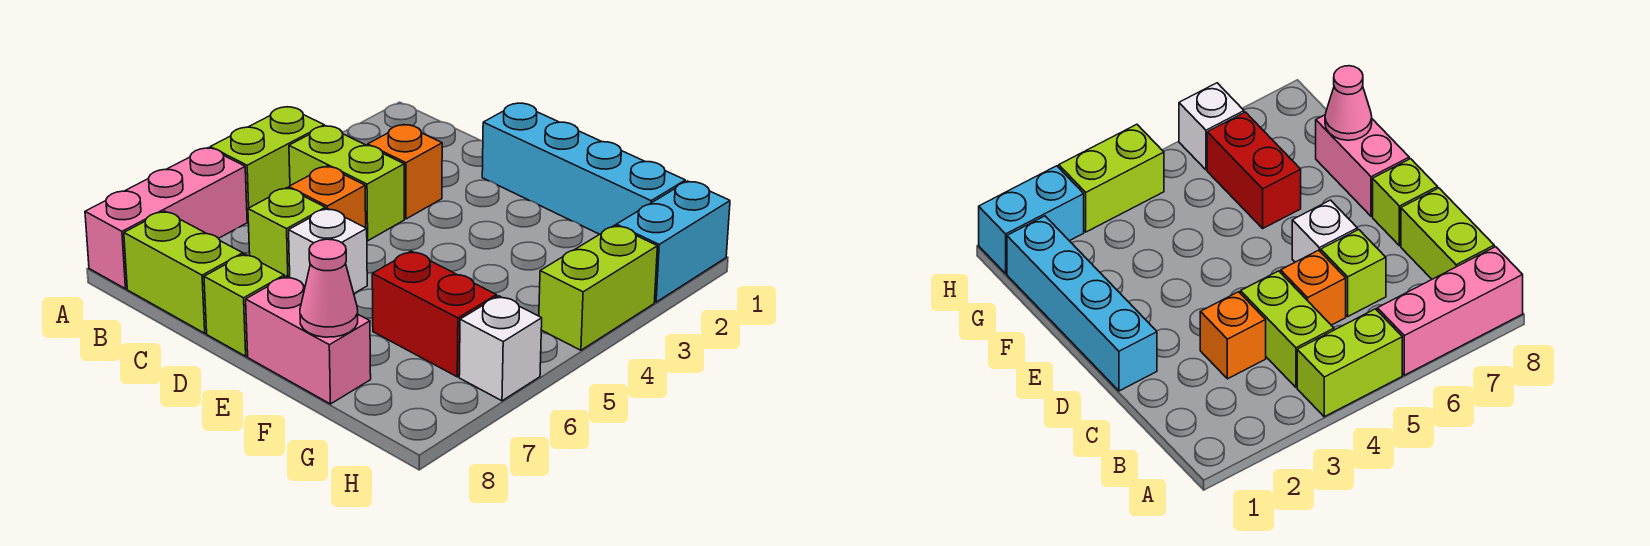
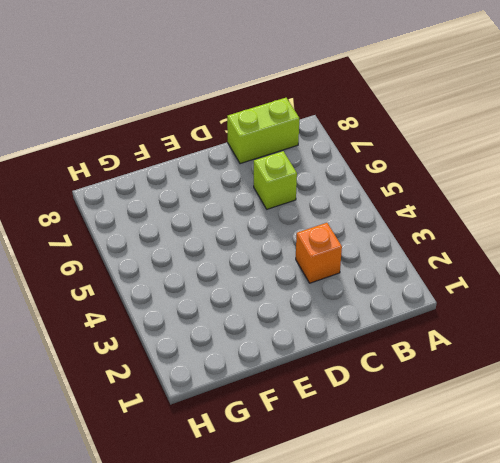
none -> lime 1x2 brick [210,107,324,221]
none -> pink 1x3 brick [85,148,247,289]
none -> lime 1x2 brick [289,126,404,241]

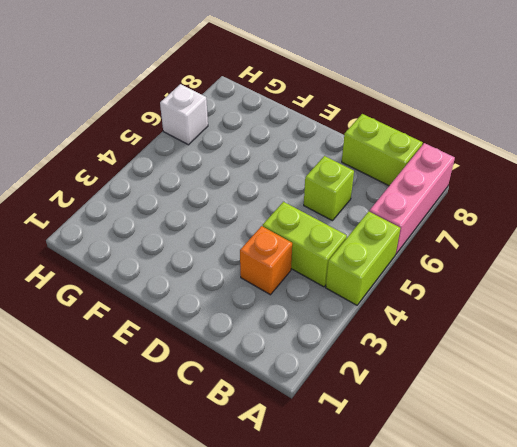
none -> orange 1x1 brick [289,166,366,228]
none -> cyan 1x4 brick [482,103,685,234]
none -> white 1x1 brick [289,208,367,293]

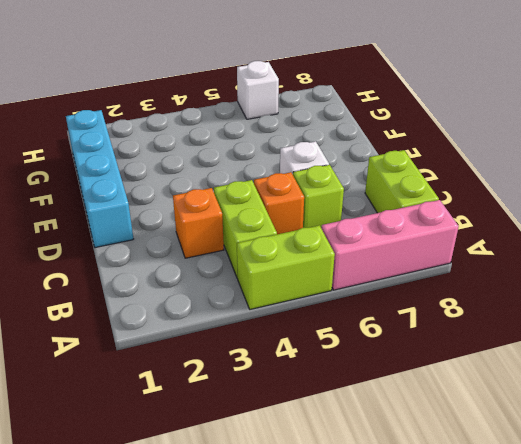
none -> lime 1x1 brick [204,254,284,356]
none -> pink 1x2 brick [246,276,371,404]
none -> red 1x2 brick [372,251,497,377]

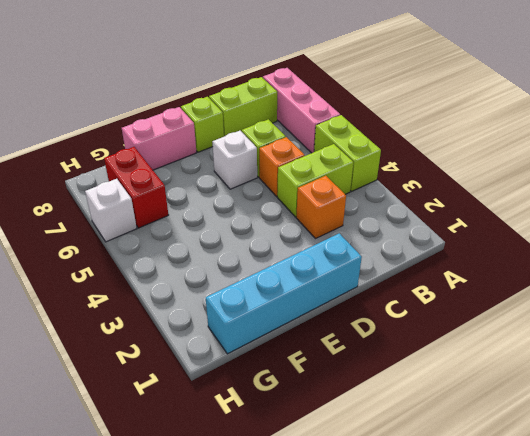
red 1x2 brick [104,147,168,228] -> red 1x2 brick turned to [372,251,497,377]
none -> cyan 1x2 brick [616,181,730,302]
none -> lime 1x2 brick [539,225,657,350]
none -> pink 1x1 cone [300,239,358,337]

